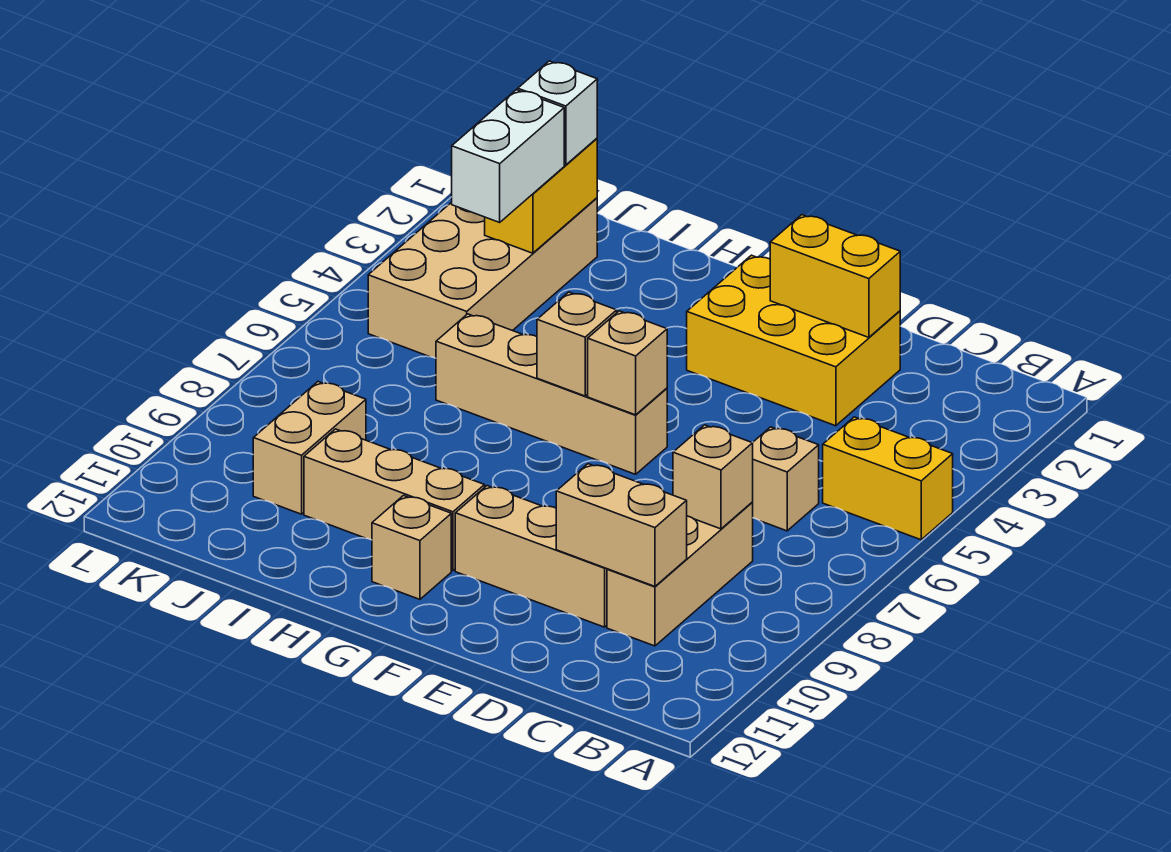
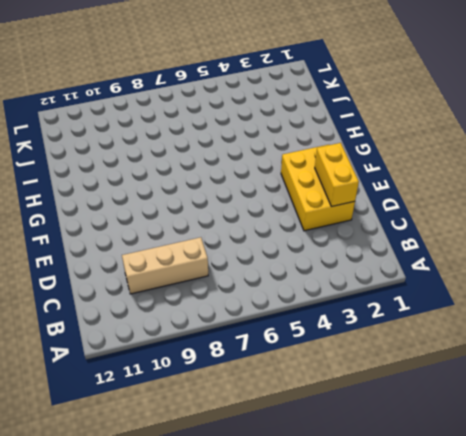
none -> yellow 1x2 brick [823,417,953,540]
none -> tan 1x1 brick [752,427,819,531]
none -> tan 1x3 brick [455,486,607,627]

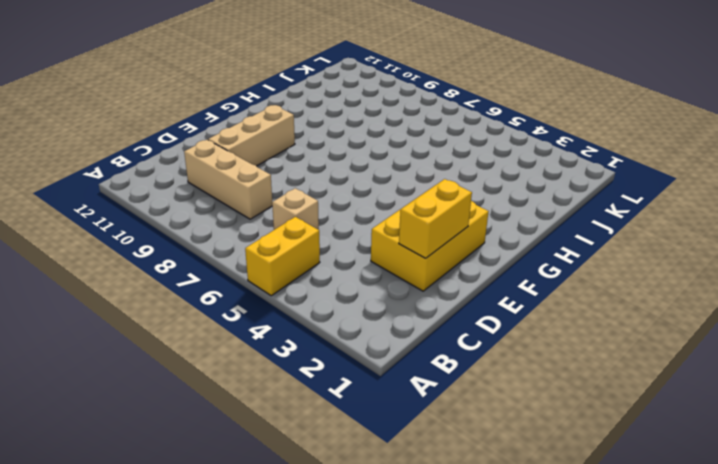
none -> tan 1x4 brick [436,314,667,474]
none -> tan 1x3 brick [304,429,485,571]
none -> tan 1x1 brick [372,496,451,599]

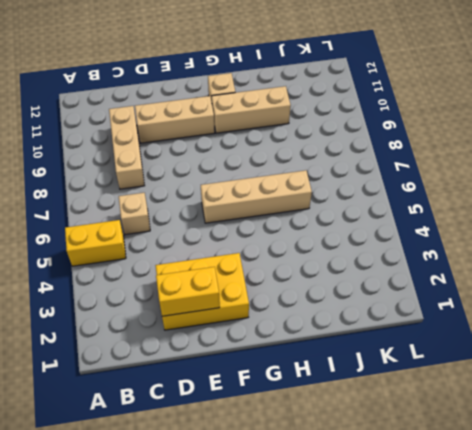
none -> tan 2x4 brick [368,198,597,358]
none -> tan 1x2 brick [253,382,366,514]
none -> tan 1x1 brick [673,425,753,529]

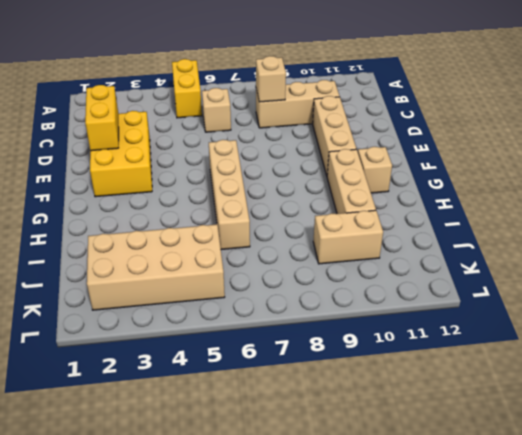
none -> tan 1x2 brick [556,464,687,586]
none -> tan 1x1 brick [588,311,667,415]
none -> tan 1x1 brick [537,292,617,396]

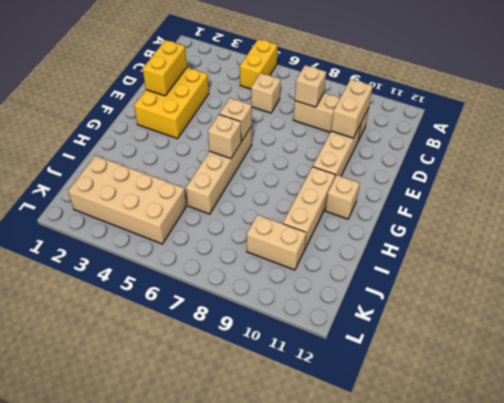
none -> yellow 1x2 brick [485,138,597,253]
none -> white 1x1 brick [518,61,597,165]
none -> white 1x2 brick [452,90,564,222]

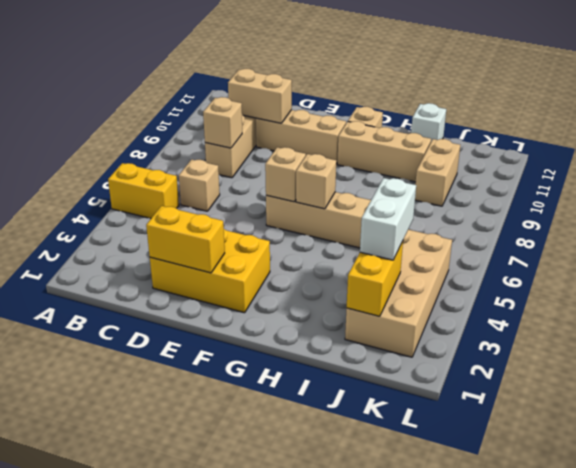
white 1x1 brick [411,103,446,141] -> white 1x1 brick moved to [518,61,597,165]

